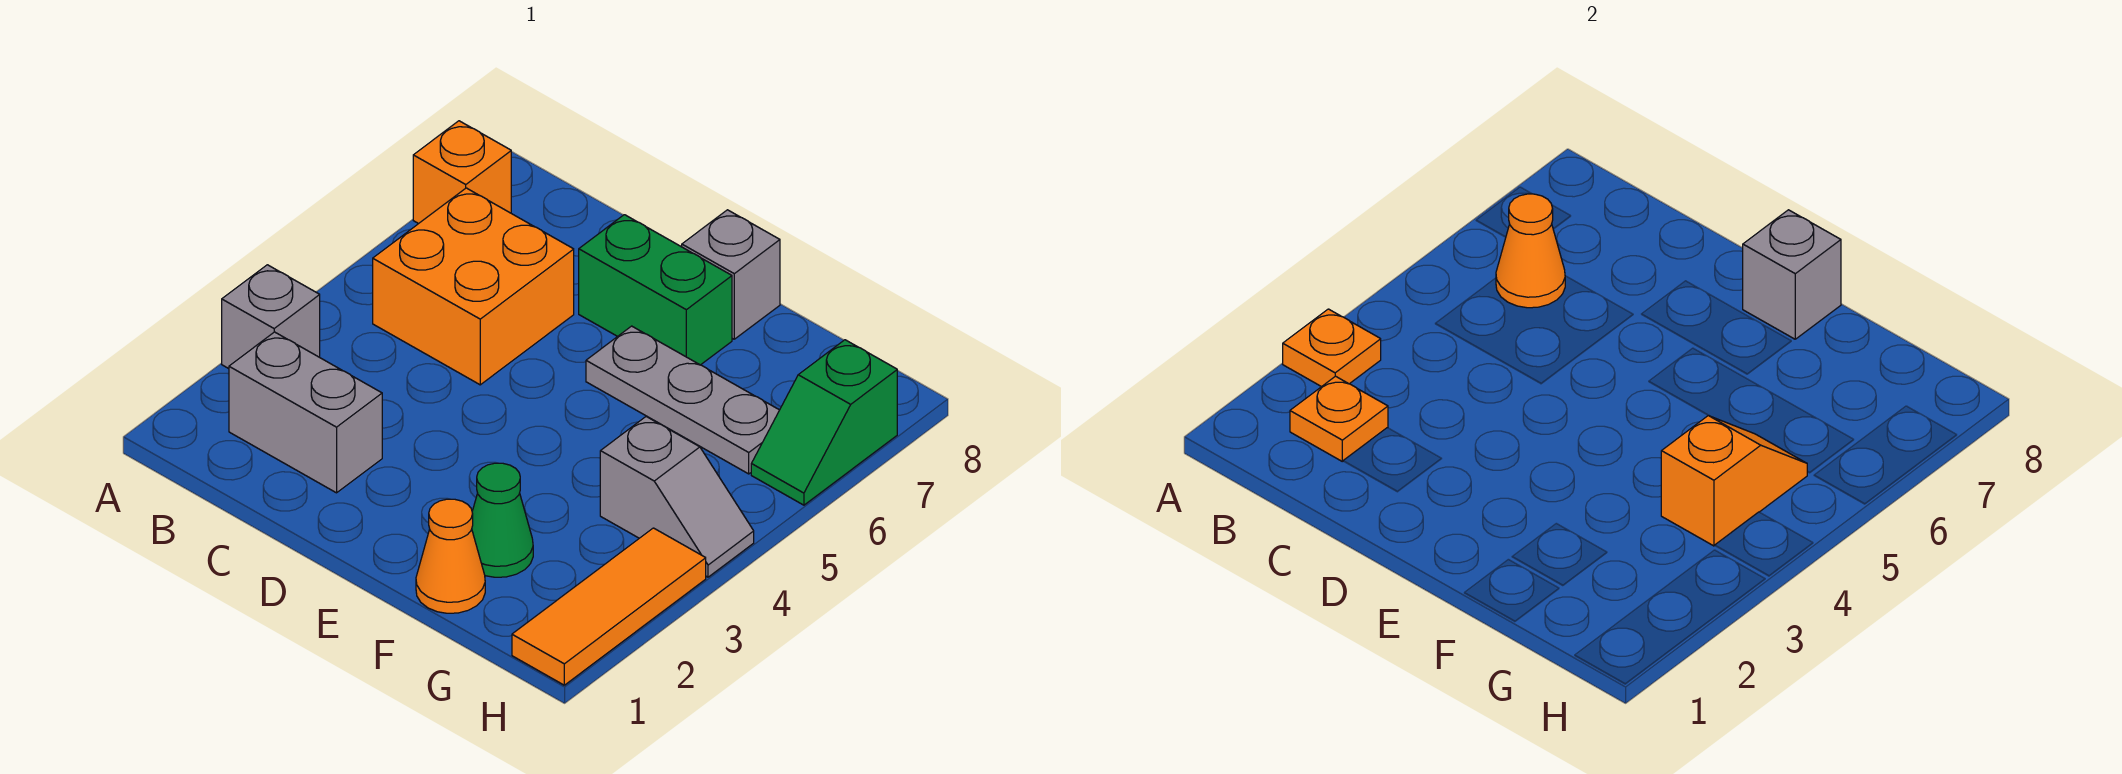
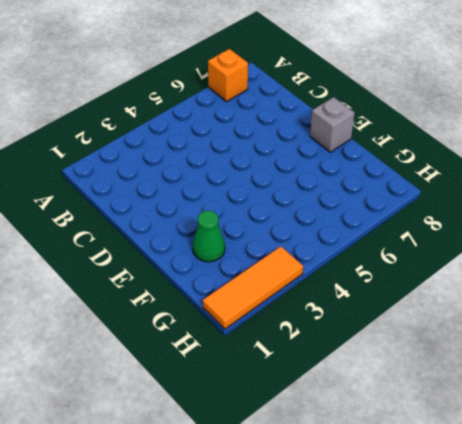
none -> grey 1x1 brick [222,265,320,369]
none -> grey 1x2 brick [229,332,382,493]
none -> orange 2x2 brick [373,188,574,385]

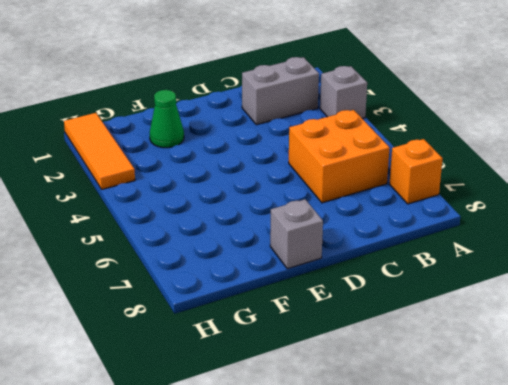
none -> green 1x2 brick [579,215,732,365]
none -> grey 1x3 plate [586,326,779,474]
none -> orange 1x1 cone [416,499,485,613]

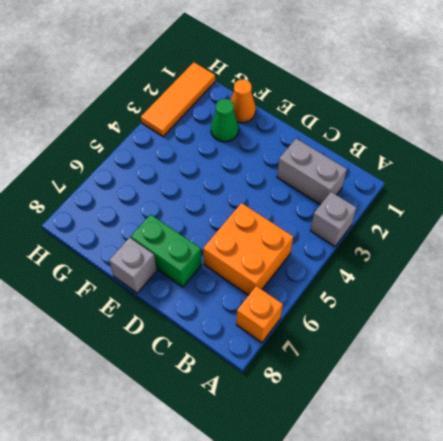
none -> grey 1x3 plate [586,326,779,474]
none -> grey 1x2 slope [600,417,754,577]
none -> green 1x2 slope [751,340,897,505]

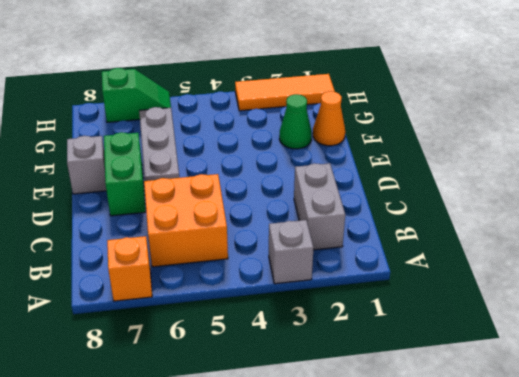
none -> grey 1x2 slope [600,417,754,577]
none -> orange 1x1 plate [1283,309,1381,387]
none -> orange 1x1 plate [1290,376,1388,461]

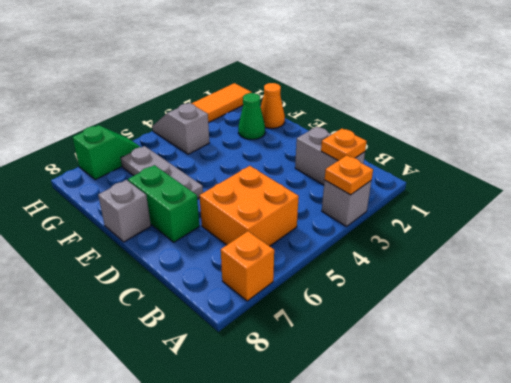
none -> orange 1x1 cone [1496,194,1565,308]
none -> grey 1x1 brick [1743,210,1841,339]
none -> orange 1x2 slope [1661,416,1807,546]

